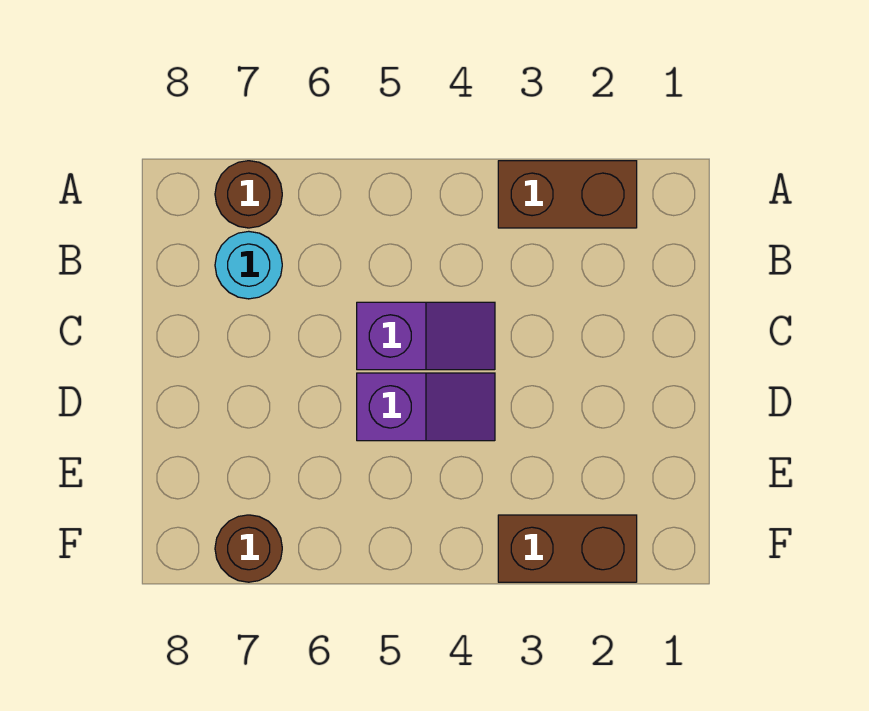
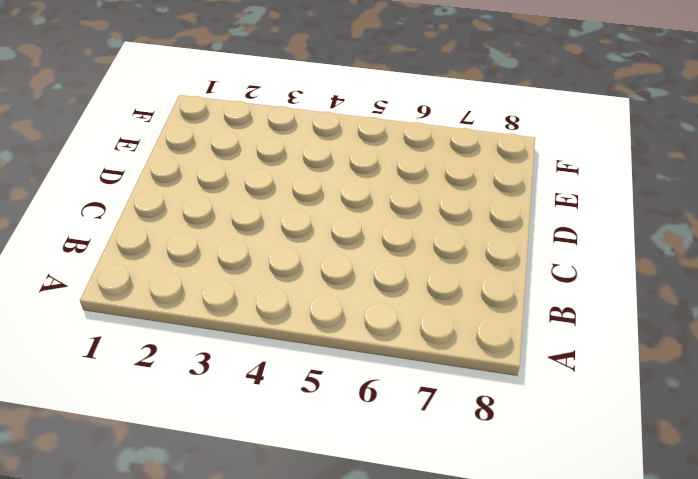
none -> brown 1x2 brick [498,161,637,228]
none -> brown 1x1 round brick [215,161,282,228]

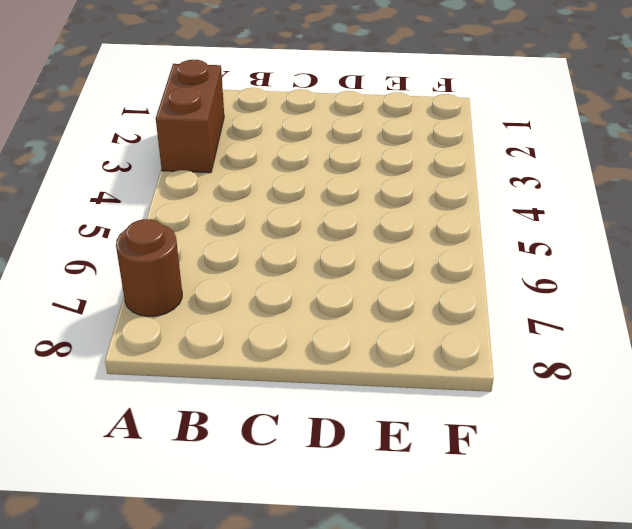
none -> cyan 1x1 round brick [215,231,282,299]
none -> purple 1x2 slope [357,302,495,370]

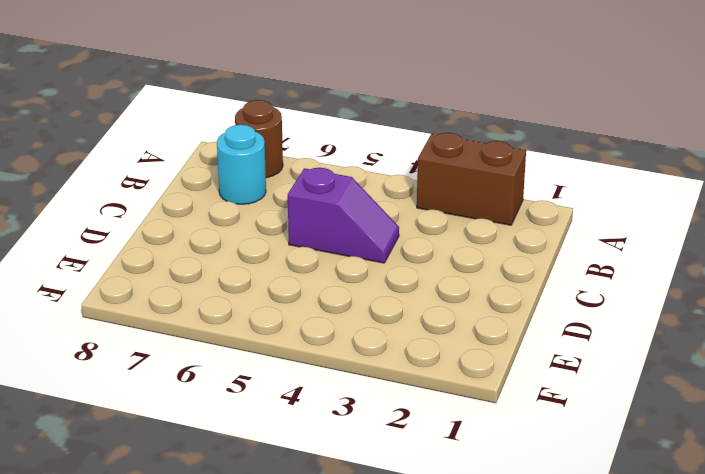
none -> purple 1x2 slope [357,373,495,441]
none -> brown 1x2 brick [498,515,637,582]

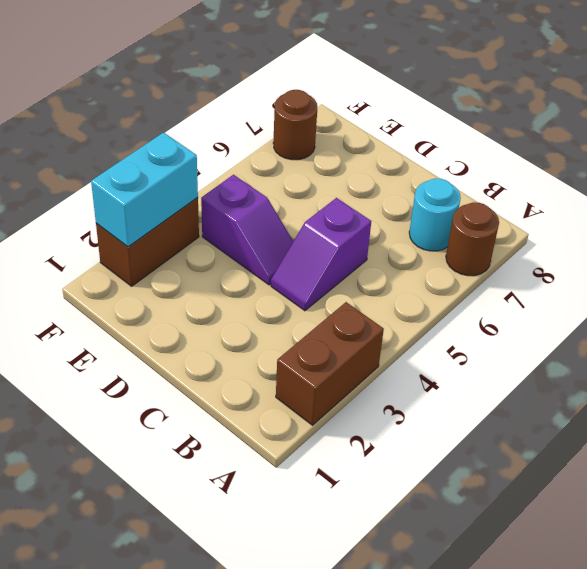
purple 1x2 slope [201,175,293,285] -> purple 1x2 slope turned to [357,373,495,441]
cyan 1x2 brick [91,133,198,247] -> none

